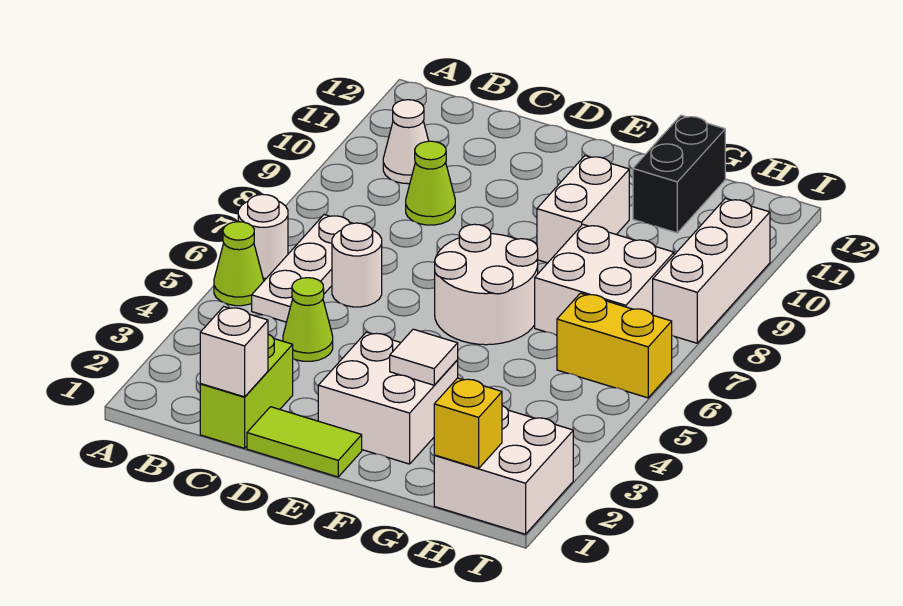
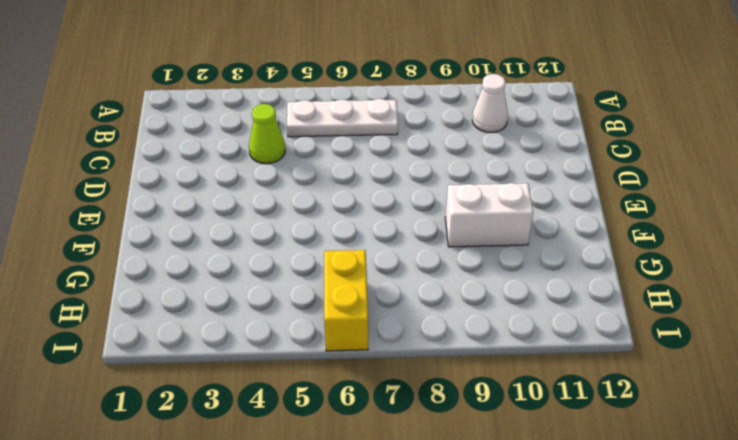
none -> lime 1x1 cone [214,222,264,306]
none -> white 1x1 round brick [238,194,288,278]
none -> lime 1x2 brick [200,334,293,448]

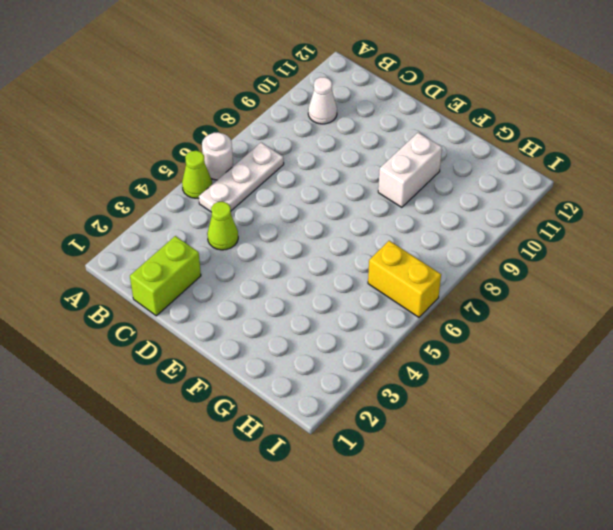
none -> white 1x1 round brick [332,223,382,307]
none -> lime 1x1 cone [406,141,455,225]
none -> lime 1x2 tile [247,407,362,477]

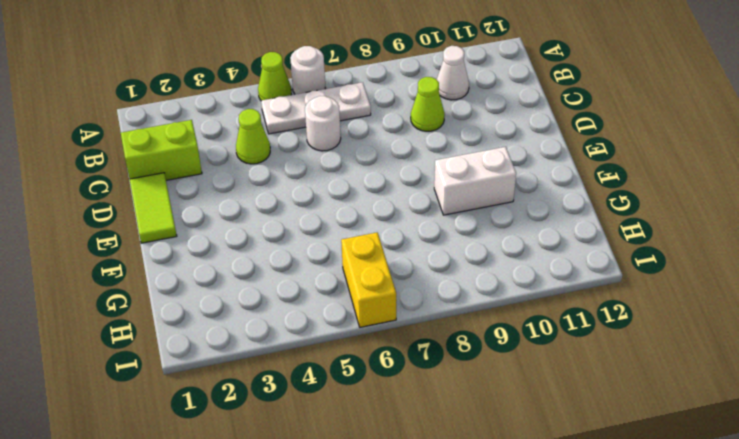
none -> white 2x2 brick [318,332,458,464]
none -> white 2x2 round brick [435,224,538,345]
none -> white 2x2 brick [535,224,674,335]

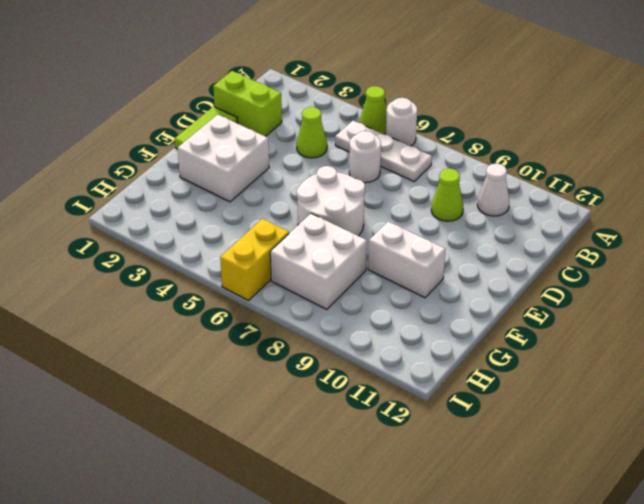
none -> black 1x2 brick [633,115,725,233]
none -> white 2x2 brick [434,406,573,534]
none -> white 1x3 brick [653,198,770,343]

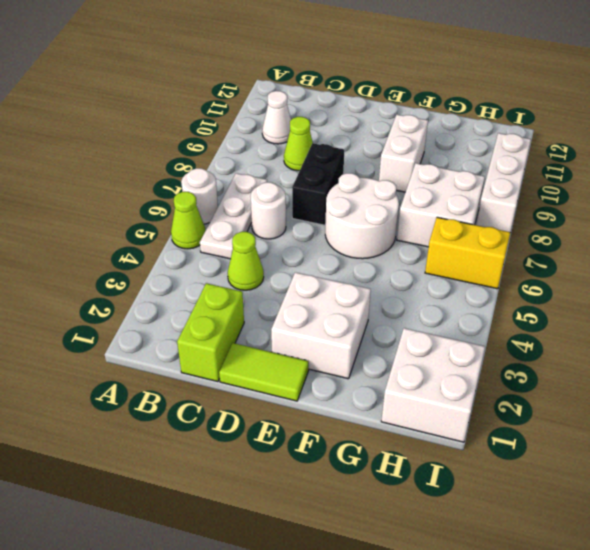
black 1x2 brick [292,143,344,225] -> black 1x2 brick moved to [633,115,725,233]
none -> white 1x1 brick [200,307,268,397]
none -> white 1x1 tile [390,329,458,385]
none -> yellow 1x1 brick [434,378,502,468]

